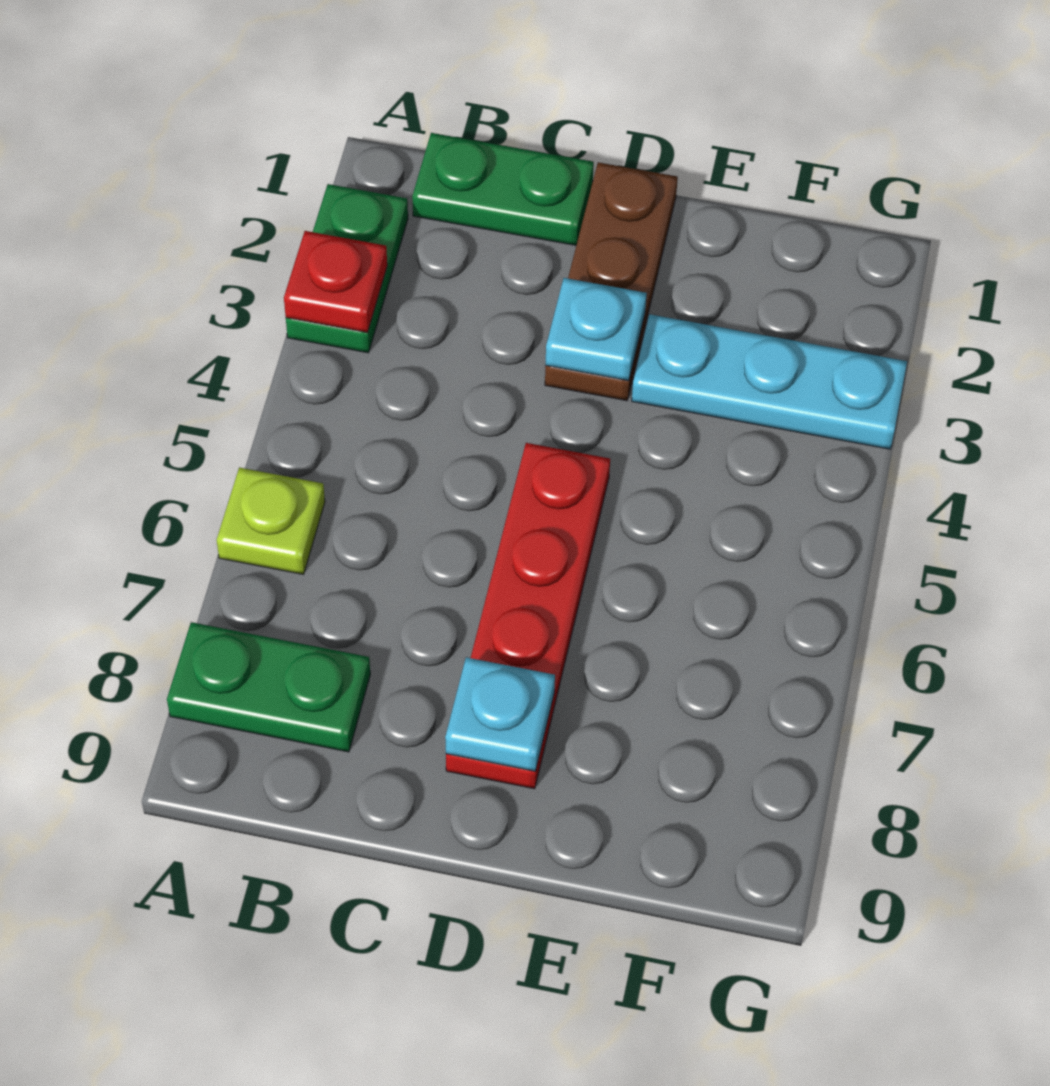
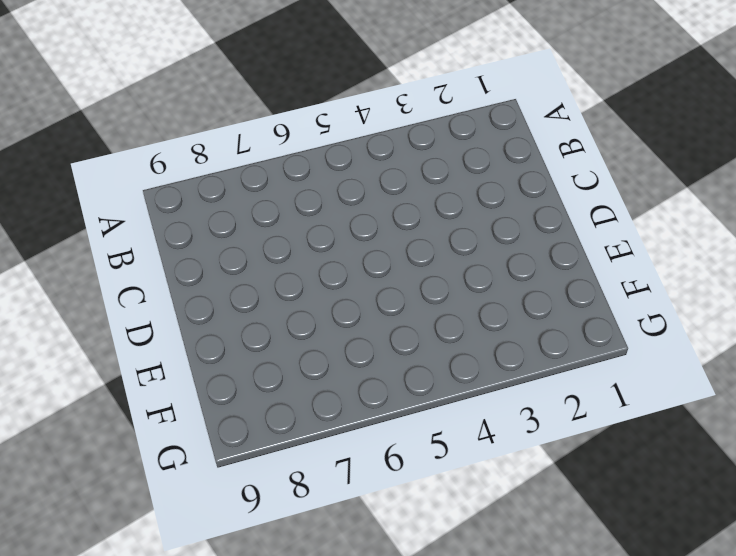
none -> green 1x2 plate [286,184,408,353]
none -> lime 1x1 plate [217,467,325,574]

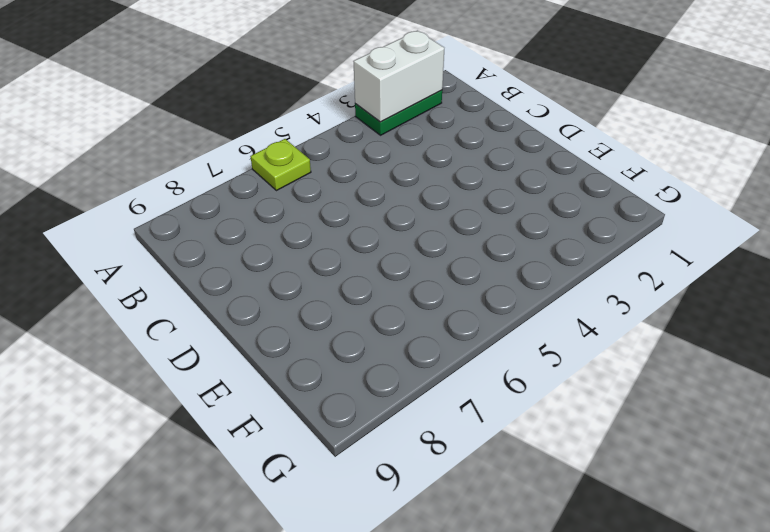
white 1x2 brick [353,31,444,122] -> red 1x1 plate [284,231,387,333]
none -> green 1x2 plate [167,622,370,752]
none -> green 1x2 plate [412,133,594,245]

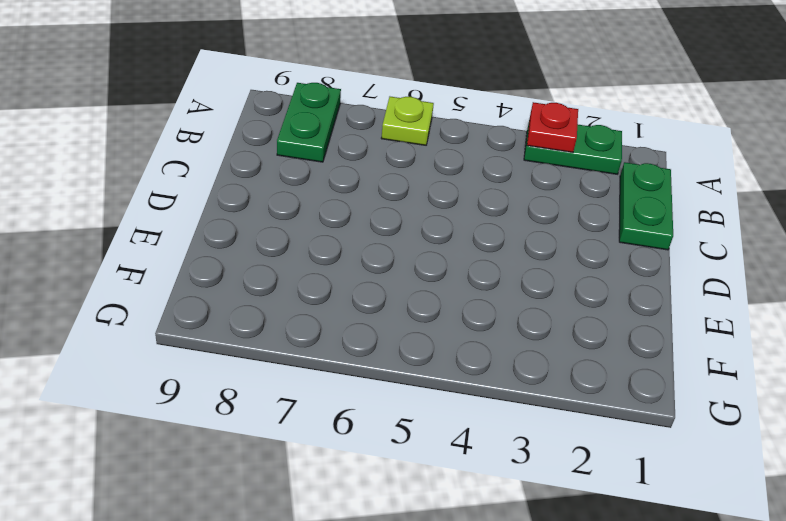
none -> brown 1x3 plate [545,162,678,401]
none -> red 1x4 plate [446,443,610,789]

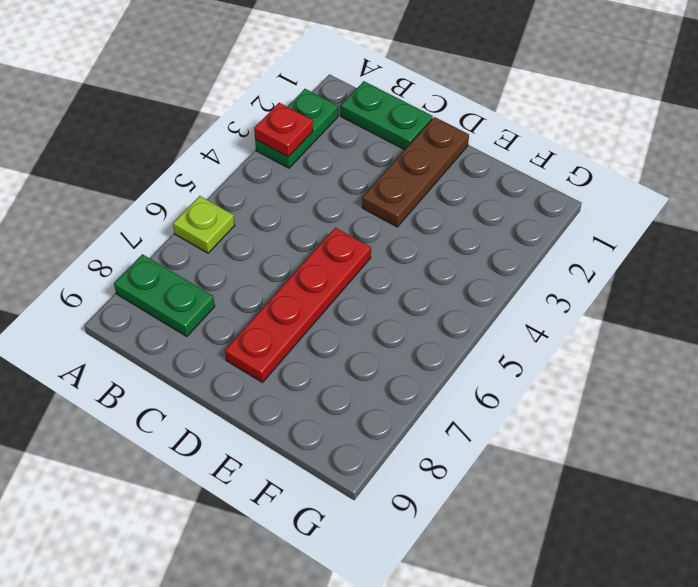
none -> cyan 1x3 plate [632,314,907,449]
none -> cyan 1x1 plate [546,278,647,381]

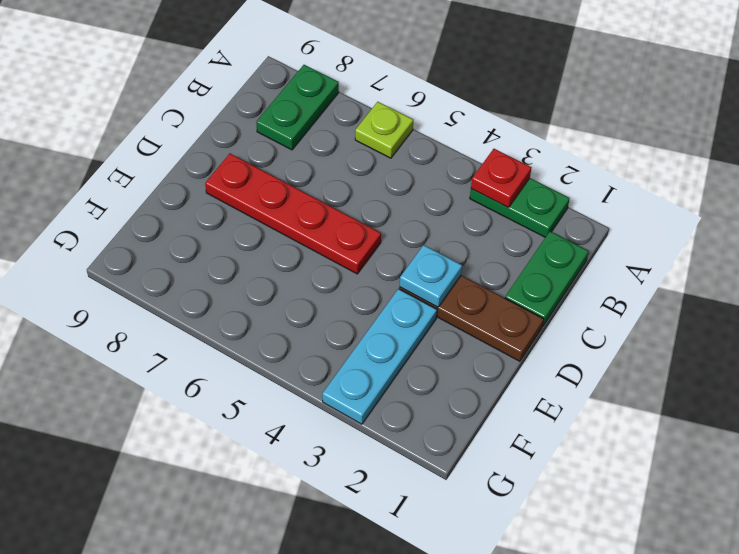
none -> cyan 1x1 plate [445,657,555,771]

